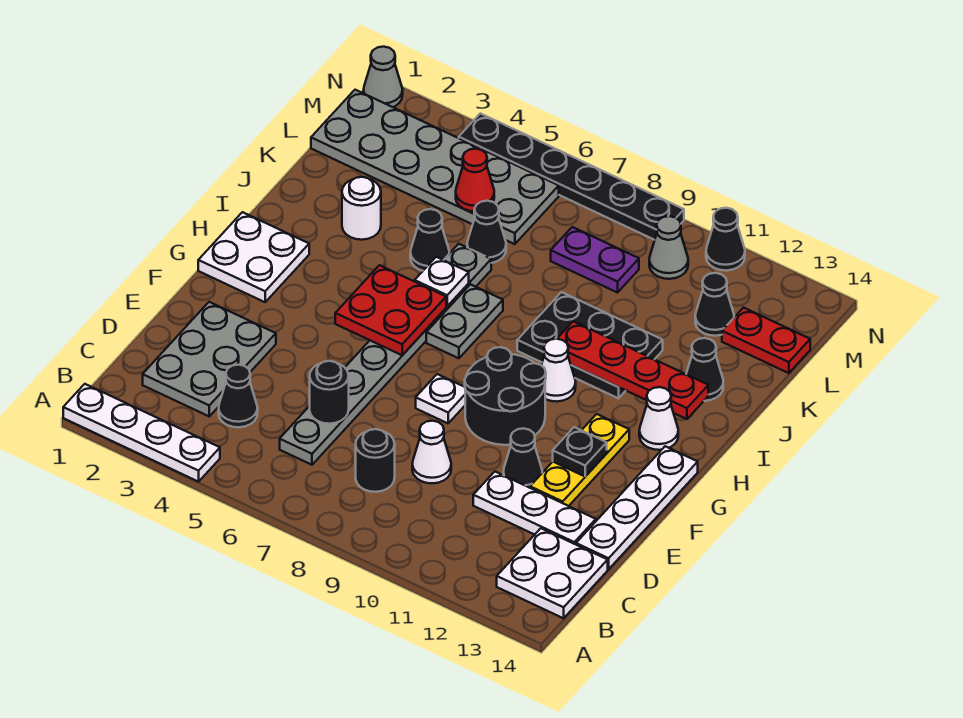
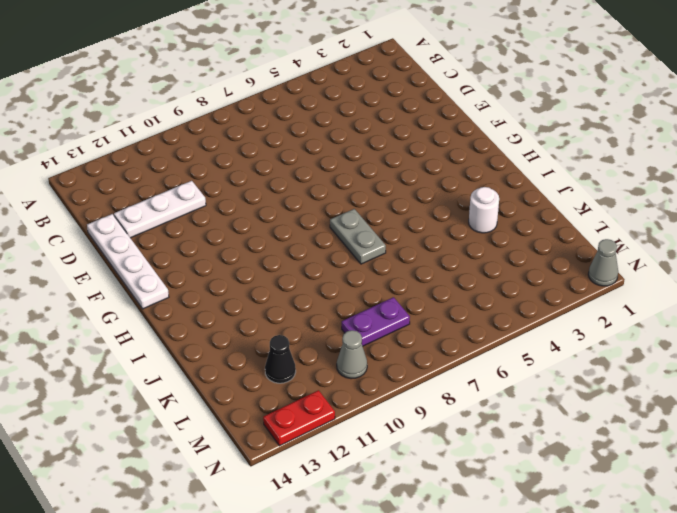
red 1x2 plate [263,390,335,446] -> red 1x2 plate moved to [722,308,810,373]
none -> white 1x4 plate [63,384,220,482]
none -> white 2x2 plate [497,528,608,618]
none -> grey 2x3 plate [143,302,276,416]
none -> black 1x1 cone [219,365,258,427]

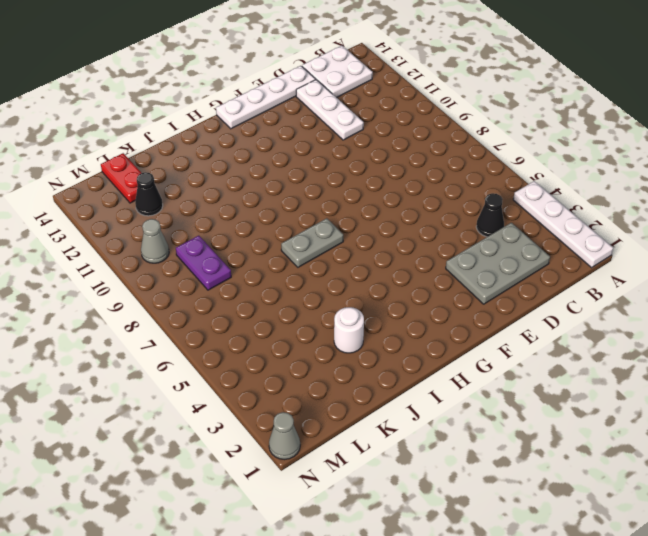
none -> grey 1x8 plate [280,244,491,465]
none -> black 1x1 round brick [356,429,395,492]
none -> white 1x1 cone [412,421,451,483]
none -> black 1x1 cone [503,428,542,488]

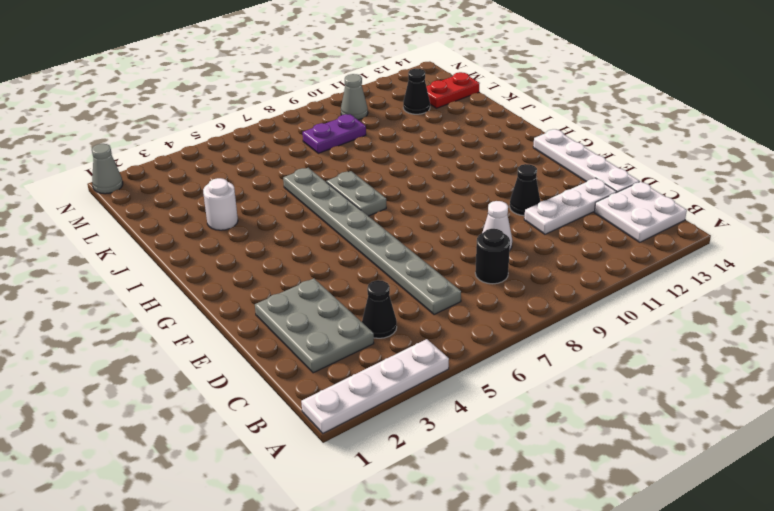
none -> yellow 1x3 plate [530,414,629,506]
none -> white 1x1 plate [416,374,465,423]
none -> black 2x2 round brick [465,347,546,445]
none -> white 2x2 plate [198,212,309,302]

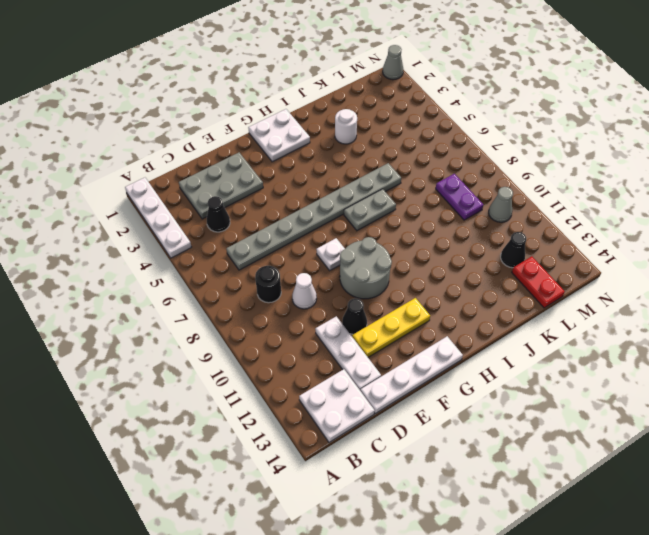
grey 2x2 round brick [340,237,392,299] -> black 2x2 round brick [465,347,546,445]
none -> white 1x1 cone [541,339,576,402]
none -> white 1x1 cone [639,387,678,450]
none -> black 2x3 plate [517,292,663,398]
none -> black 1x1 cone [410,209,449,271]

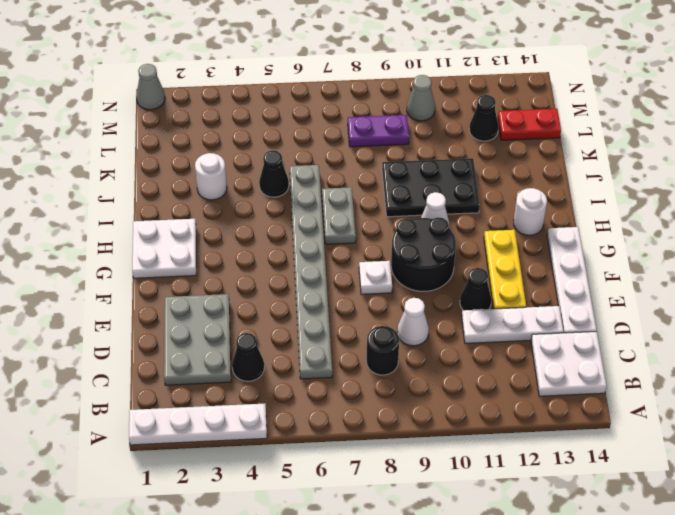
white 1x1 round brick [514,188,547,235] -> white 1x1 cone [639,387,678,450]
none -> black 1x1 cone [686,338,723,401]
none -> black 1x1 cone [467,201,506,263]
none -> grey 2x6 plate [311,90,559,244]
none -> black 1x6 plate [459,113,684,240]

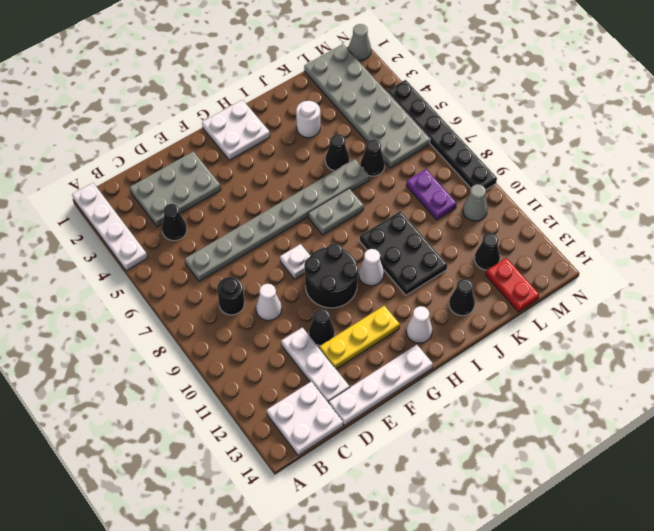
none -> black 1x1 cone [706,208,745,271]
none -> black 1x1 round brick [310,361,349,424]
none -> black 1x1 plate [553,427,607,476]
none -> red 2x2 plate [335,265,446,355]

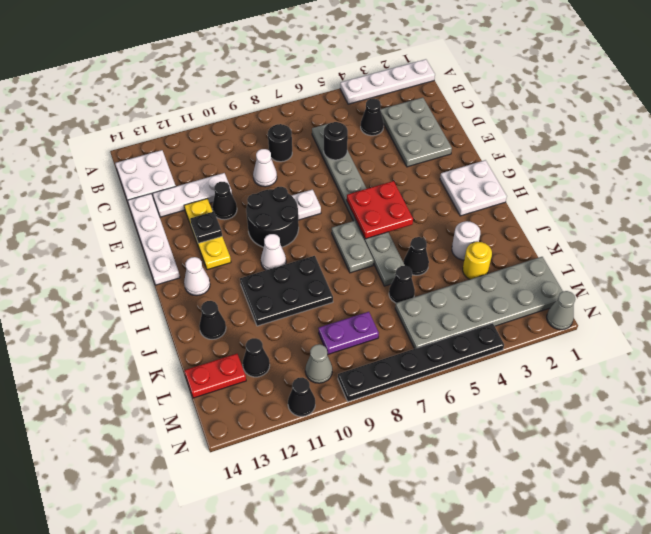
yellow 1x1 round brick [463,242,492,279] -> none
none -> white 1x1 plate [415,257,469,306]
none -> red 1x4 plate [557,321,708,419]
none -> red 1x1 cone [456,149,494,211]

